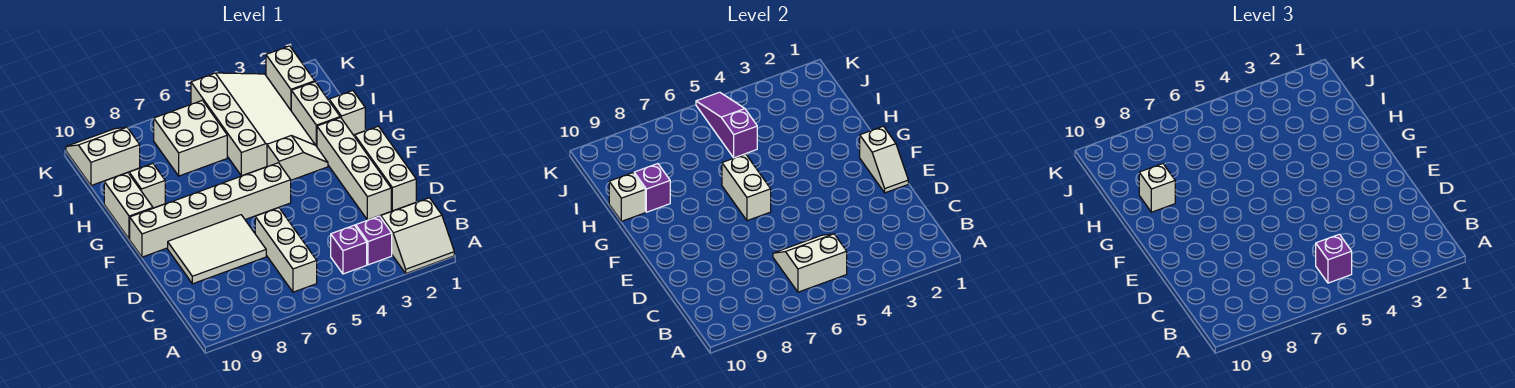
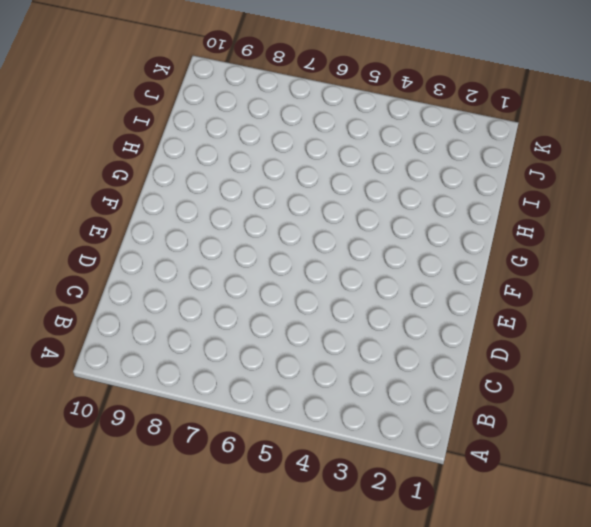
none -> white 2x2 slope [381,198,454,273]
none -> purple 1x1 brick [356,216,392,265]
none -> purple 1x1 brick [331,225,367,274]

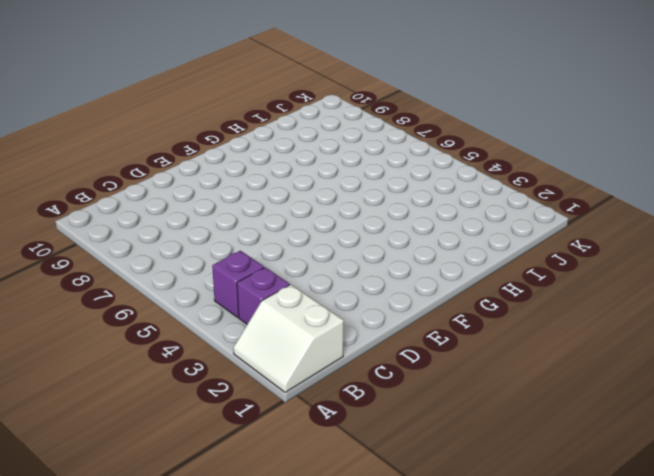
none -> white 1x3 brick [255,208,317,292]
none -> white 1x3 brick [354,126,416,211]
none -> white 1x4 brick [317,117,391,220]

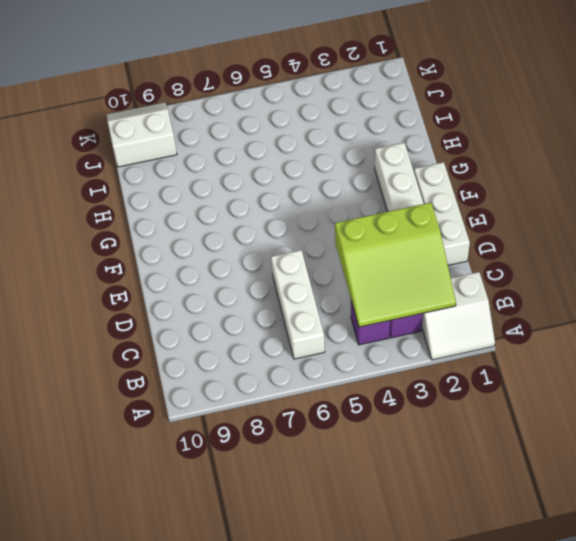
lime 3x3 slope [335,203,456,327] -> none
none -> white 2x3 tile [168,215,266,284]
none -> white 1x6 brick [130,163,291,257]
none -> white 1x2 slope [267,136,328,180]

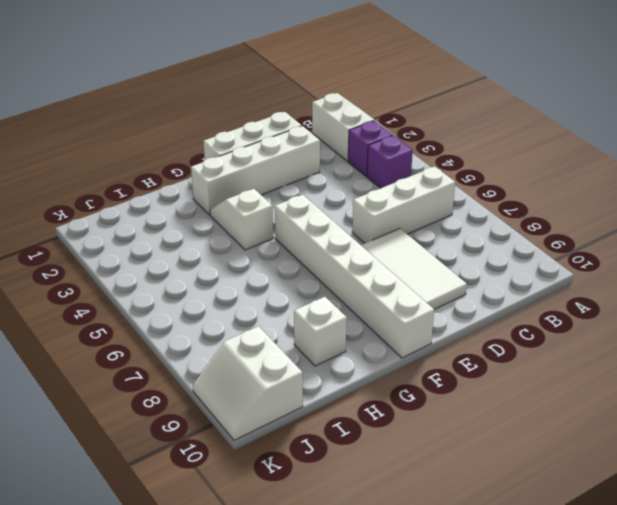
none -> white 1x2 brick [104,173,153,239]
none -> white 1x1 brick [329,91,365,135]
none -> white 1x2 brick [291,82,340,147]

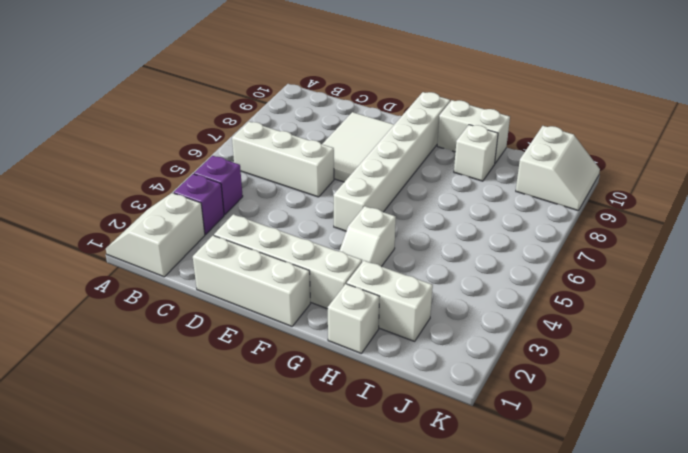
none -> white 3x4 slope [191,73,315,176]
none -> white 2x2 brick [154,100,227,176]
none -> white 1x2 brick [266,46,315,110]

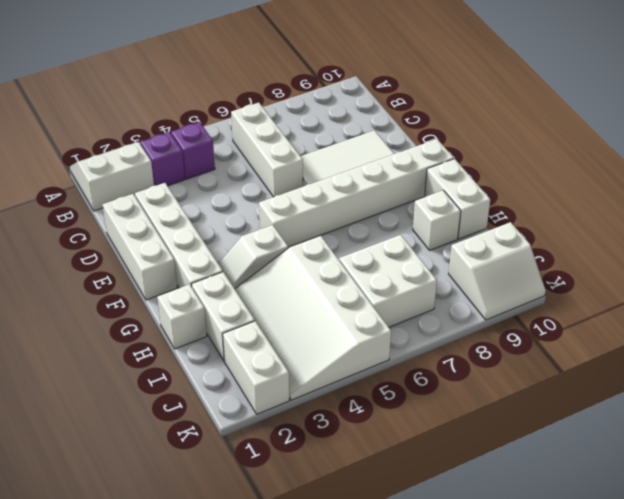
none -> white 2x2 slope [773,234,847,292]
none -> white 1x2 slope [860,126,908,193]
none -> white 1x2 brick [722,154,771,221]

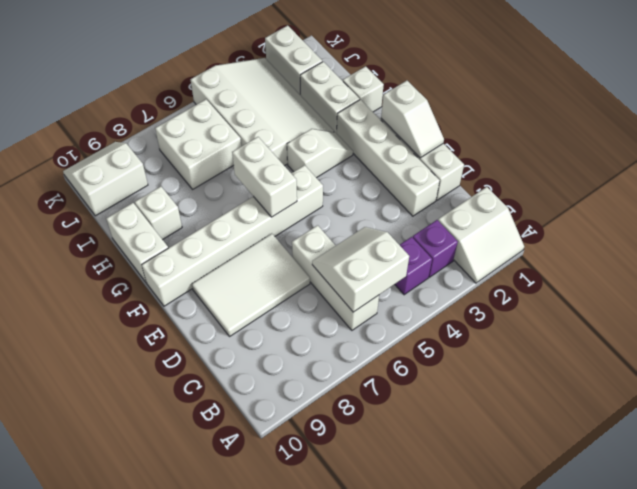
none -> purple 1x1 brick [634,164,670,212]
none -> white 1x1 brick [609,173,645,221]
none -> purple 1x3 slope [696,92,757,158]

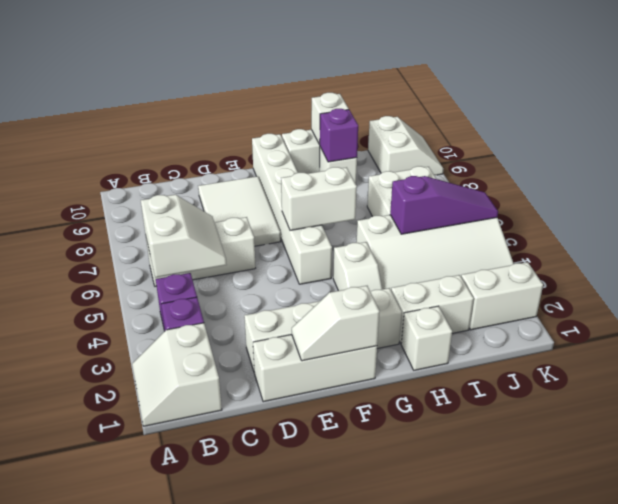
none -> purple 1x1 brick [1316,234,1352,283]
none -> white 1x1 brick [1139,164,1175,212]

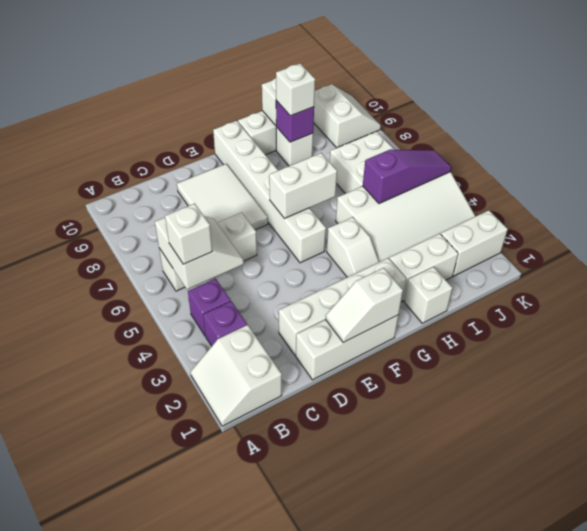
white 1x1 brick [165,204,213,264] -> purple 1x1 brick [1316,234,1352,283]

